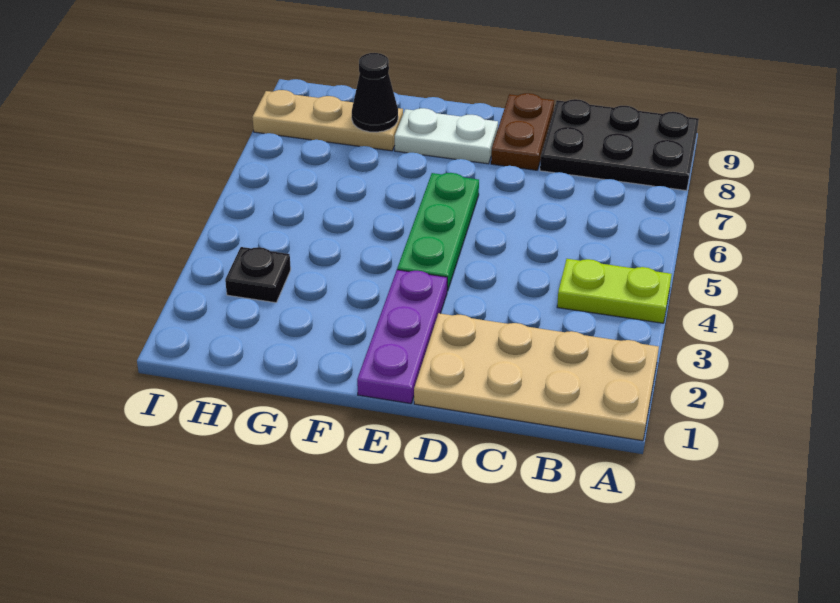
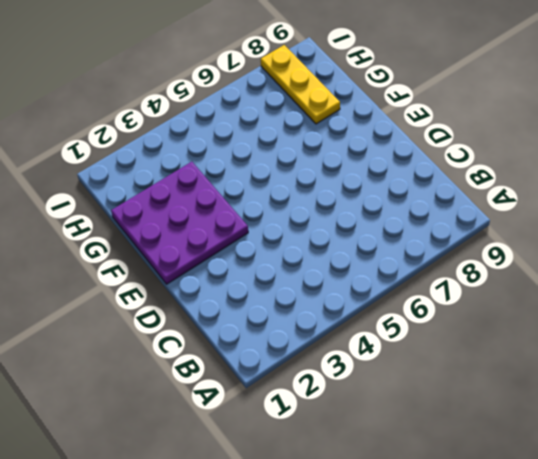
purple 3x3 plate [111,162,248,284] -> purple 1x3 plate [357,270,447,404]
yellow 1x3 plate [261,45,340,124] -> tan 1x3 plate [253,90,403,151]
none -> tan 2x4 plate [414,313,659,441]
none -> lime 1x2 plate [557,259,672,323]

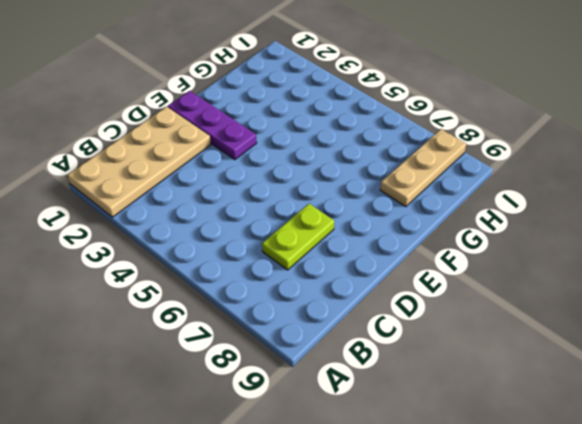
lime 1x2 plate [262,204,334,270] -> lime 1x2 plate moved to [557,259,672,323]
none -> black 2x3 plate [540,99,699,191]
none -> brown 1x2 plate [491,93,554,170]

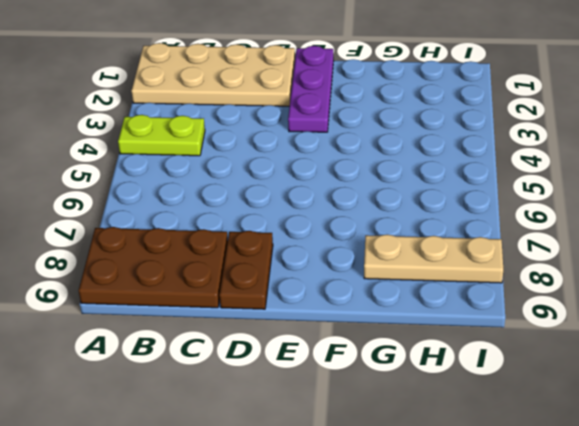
brown 2x3 plate [79,227,228,308] -> black 2x3 plate [540,99,699,191]
none -> green 1x3 plate [397,173,479,291]
none -> white 1x2 plate [395,108,498,164]

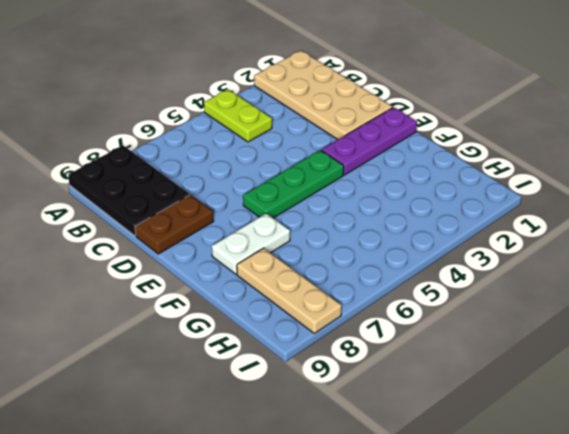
white 1x2 plate [212,213,290,274] -> white 1x2 plate turned to [395,108,498,164]
none -> black 1x1 plate [225,247,291,303]
none -> black 1x1 cone [352,53,398,132]

